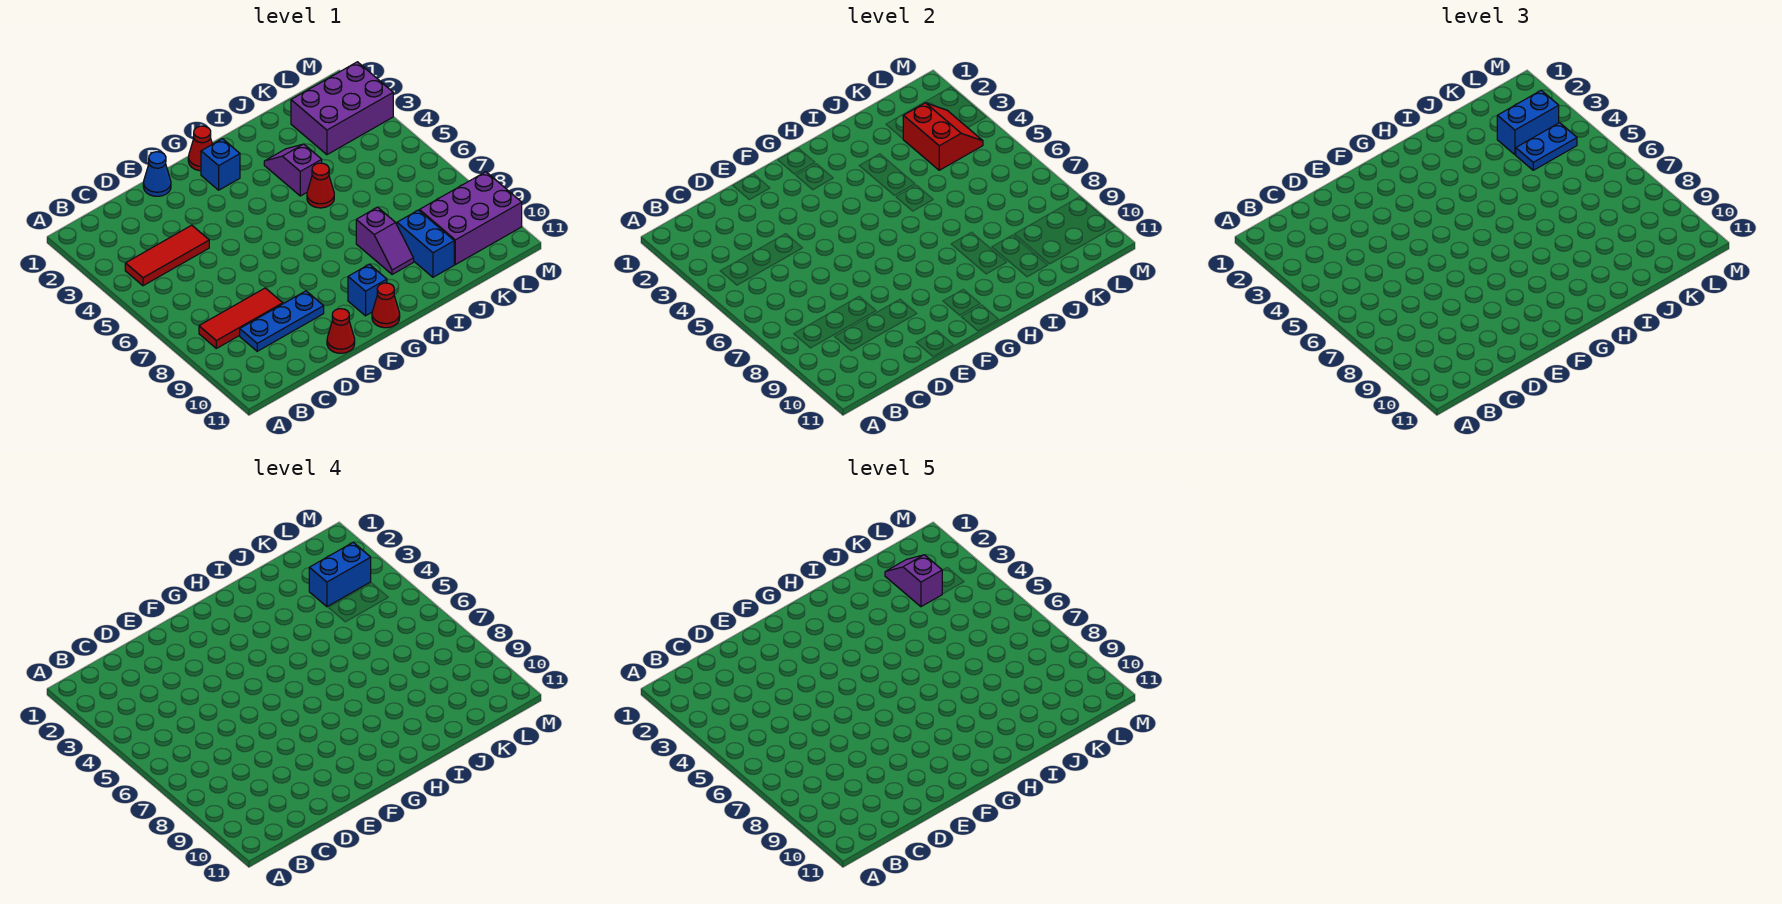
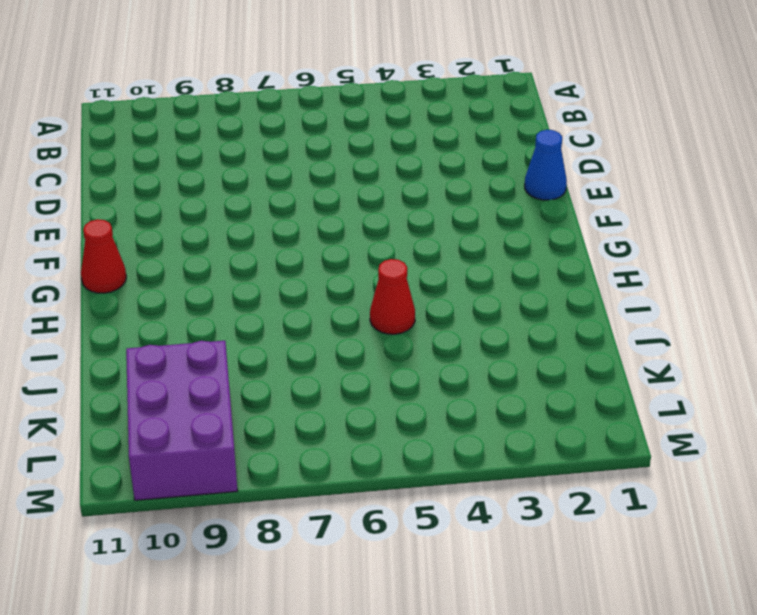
none -> red 1x3 tile [125,225,209,286]
none -> red 1x3 tile [199,288,283,348]
none -> blue 1x3 plate [240,291,324,351]

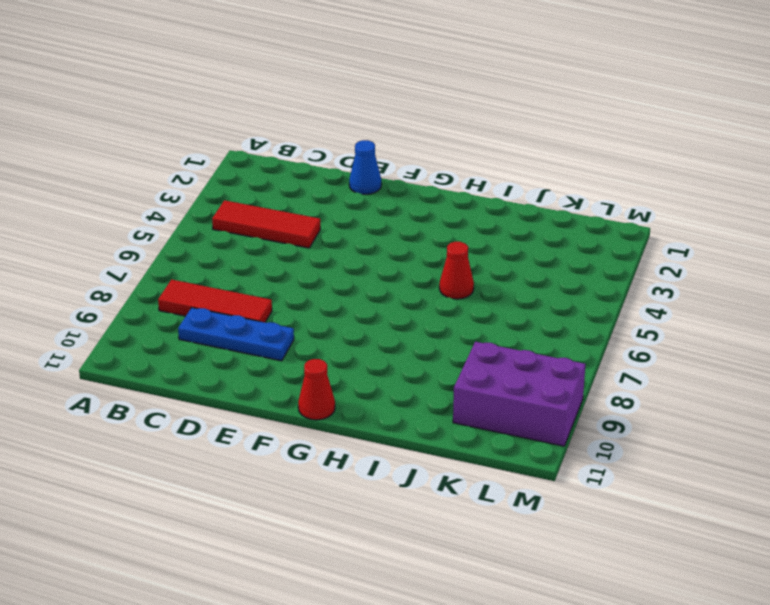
none -> red 1x1 cone [327,309,355,353]
none -> red 1x1 cone [188,126,212,171]
none -> blue 1x1 brick [201,139,240,190]

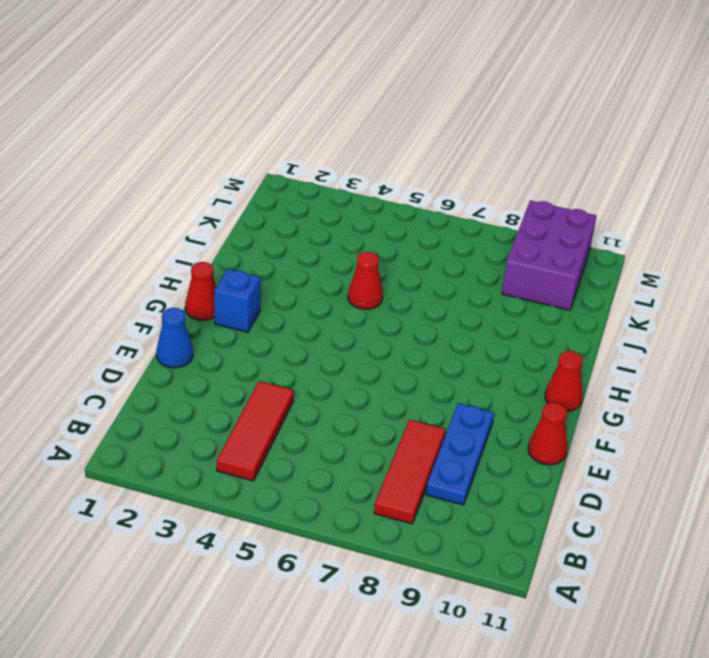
none -> blue 1x1 brick [348,264,387,316]
none -> purple 1x2 slope [264,144,322,196]
none -> purple 1x2 slope [356,207,414,274]

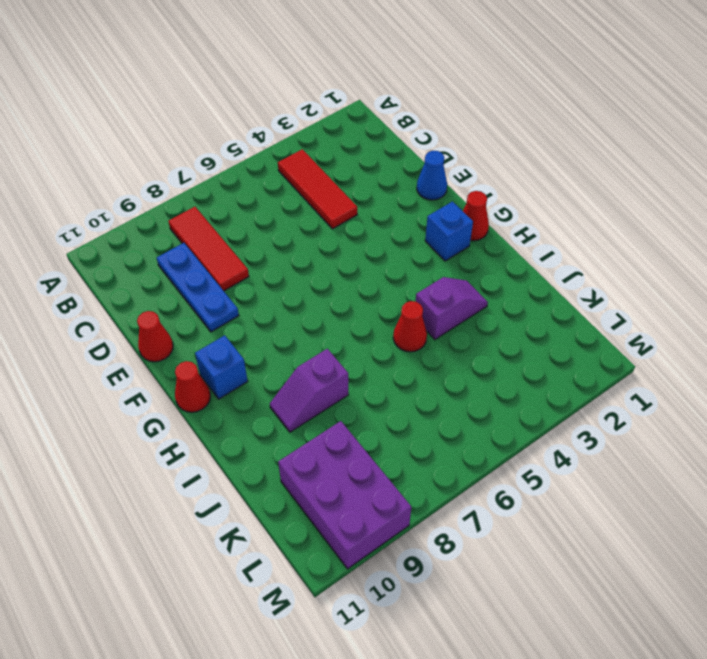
none -> blue 1x2 brick [397,210,454,277]
none -> purple 2x3 brick [291,62,393,155]
none -> red 2x2 slope [903,103,983,170]

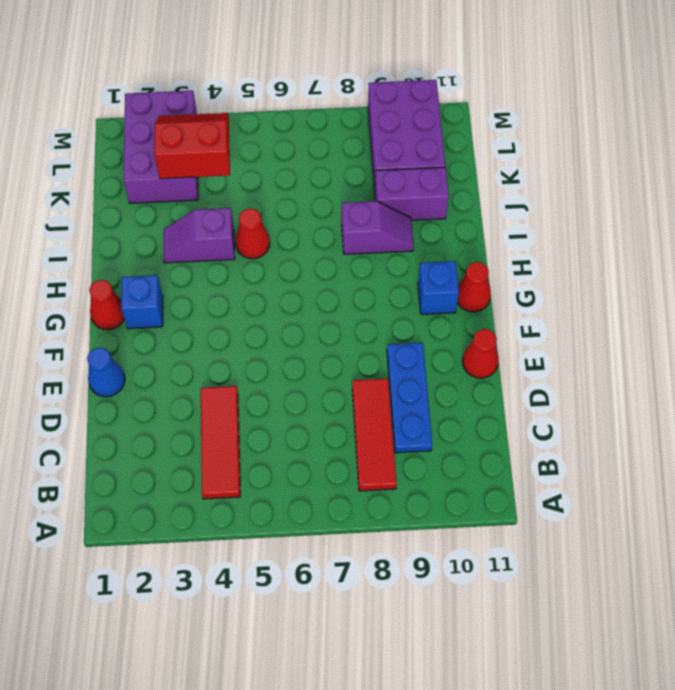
purple 1x2 brick [375,167,449,220] -> blue 1x2 brick [397,210,454,277]
none -> blue 1x2 brick [1497,90,1559,155]
none -> blue 1x2 plate [1515,123,1577,170]
none -> blue 1x2 brick [309,542,371,607]

